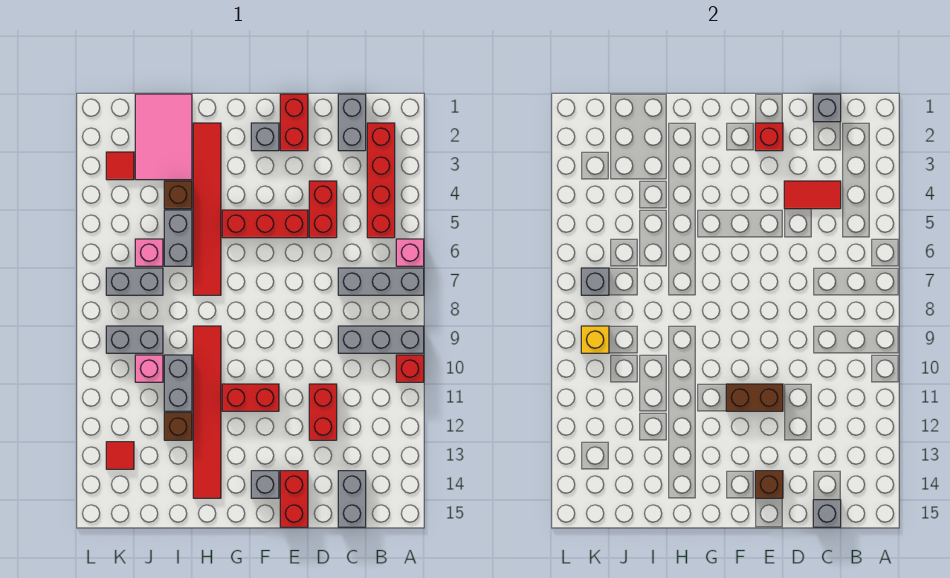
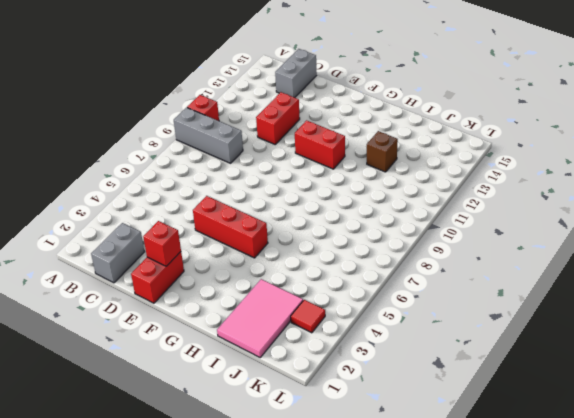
none -> pink 1x1 brick [396,239,424,266]
none -> grey 1x3 brick [338,268,424,295]
none -> red 1x4 brick [367,123,395,238]
none -> red 1x2 brick [309,181,337,238]

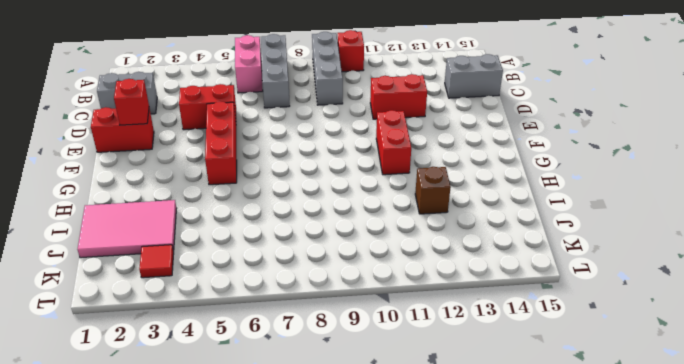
pink 1x2 brick [235,35,263,93] -> pink 1x1 brick [396,239,424,266]
none -> red 1x4 brick [367,123,395,238]
none -> red 1x2 brick [280,471,308,527]
none -> grey 1x1 brick [251,123,279,151]
none -> grey 1x1 brick [251,471,279,498]

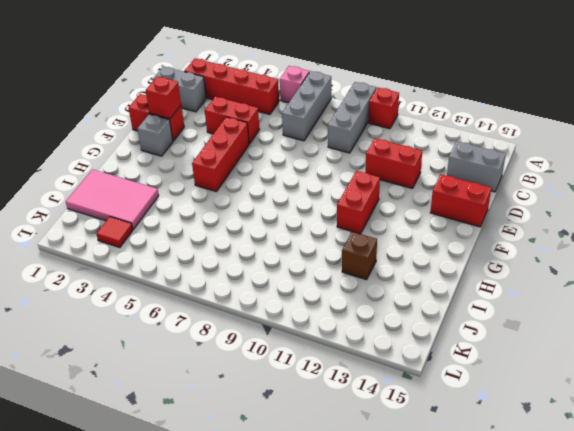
none -> grey 1x1 brick [251,471,279,498]
none -> red 1x6 tile [193,123,221,295]
none -> red 1x6 tile [193,326,221,498]
none -> brown 1x1 brick [164,181,192,209]

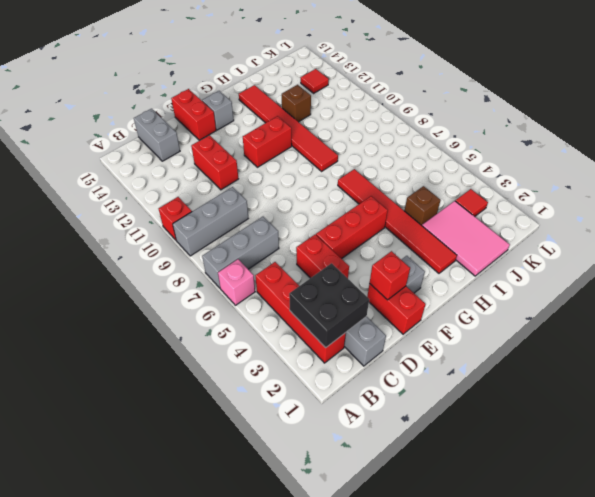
black 2x2 brick [289,263,369,348] -> none
none -> grey 1x2 brick [164,210,192,266]
none -> grey 1x2 brick [164,355,192,411]
none -> pink 1x1 brick [135,239,163,266]
none -> grey 1x2 brick [106,268,163,295]

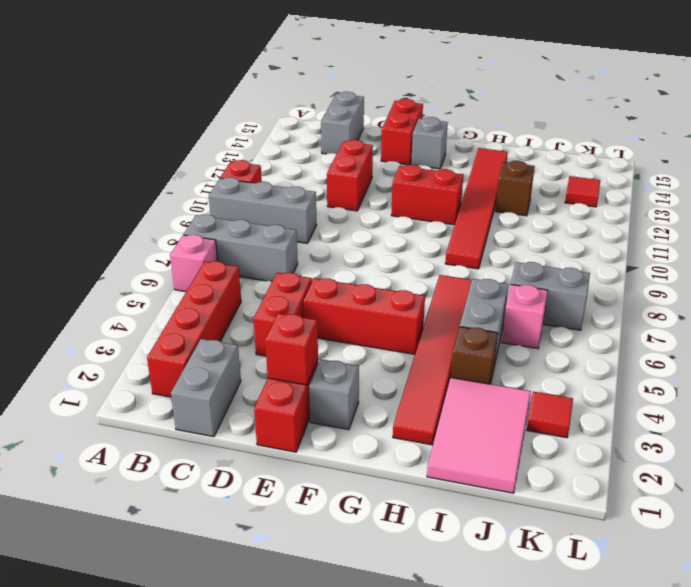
none -> grey 1x2 brick [164,355,192,411]
none -> grey 1x2 brick [106,326,163,353]
none -> pink 1x1 brick [135,355,163,382]
none -> grey 1x1 brick [813,94,841,122]

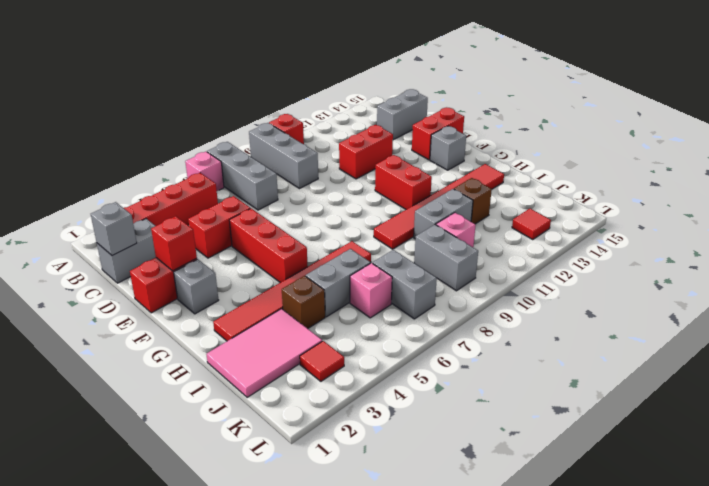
none -> red 1x2 tile [784,181,841,209]
none -> grey 1x1 brick [813,500,841,527]
none -> brown 1x2 brick [726,384,783,411]
none -> brown 1x1 brick [755,471,783,498]

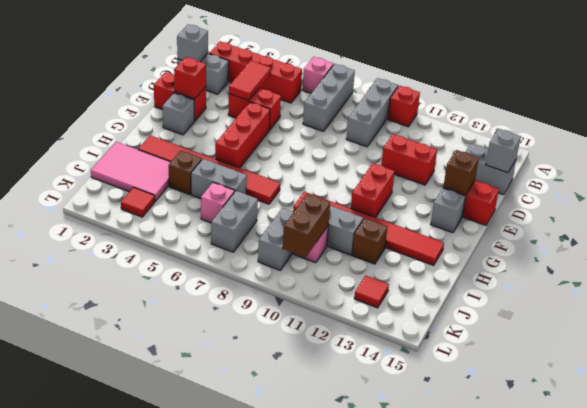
brown 1x2 brick [283,194,330,257] -> brown 1x2 brick moved to [726,384,783,411]
none -> grey 1x1 brick [581,268,609,295]
none -> yellow 1x1 brick [581,326,609,353]

